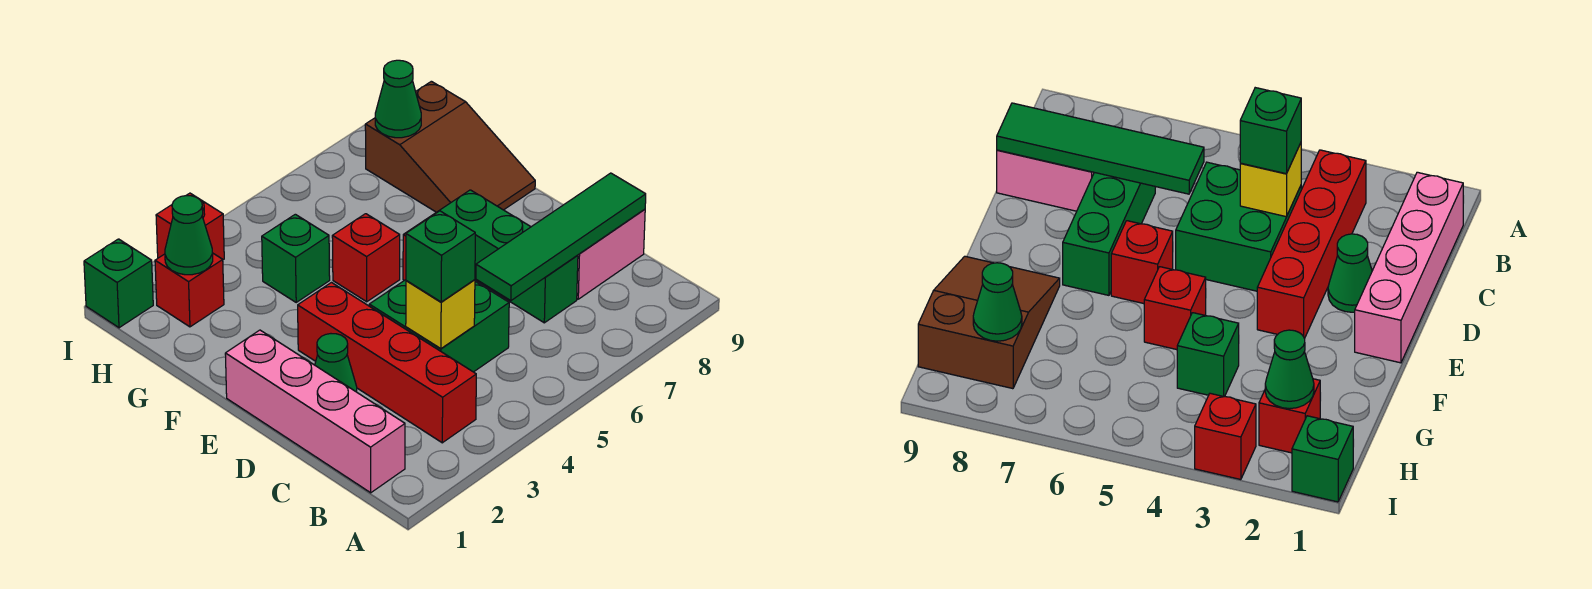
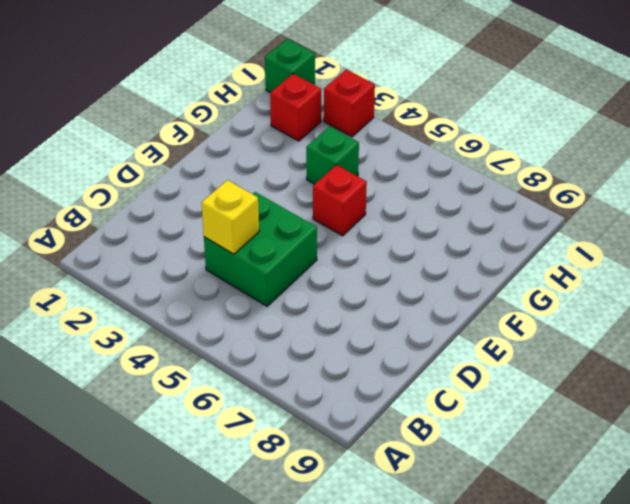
none -> pink 1x4 brick [225,330,405,493]
none -> red 1x4 brick [298,283,476,443]
none -> green 1x3 brick [438,190,578,323]

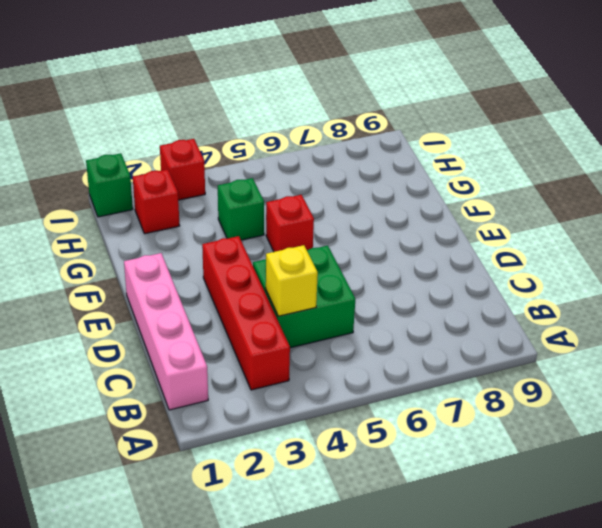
none -> green 1x3 brick [438,190,578,323]
none -> pink 1x2 brick [577,209,645,299]
none -> green 1x1 cone [315,334,357,392]

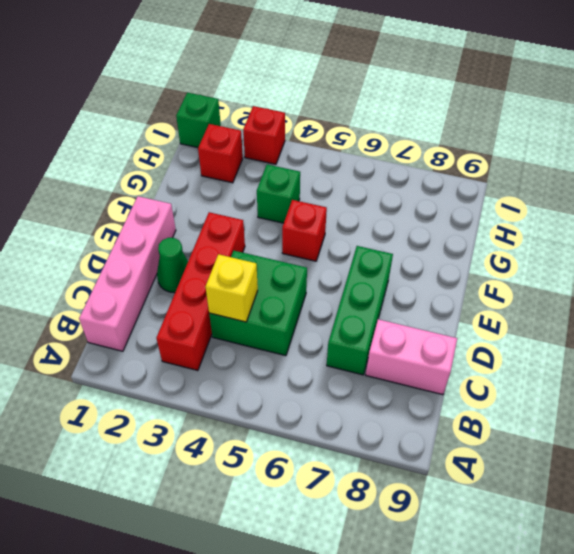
none -> red 1x1 brick [1111,221,1173,304]
none -> brown 2x3 slope [365,81,535,213]
none -> green 1x4 tile [476,173,646,301]

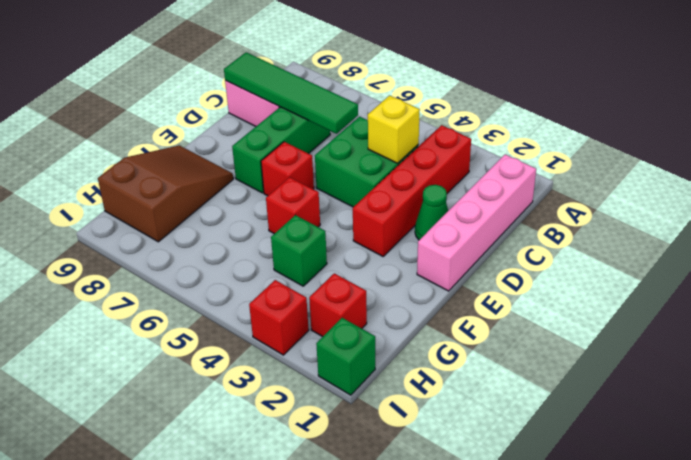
none -> green 1x1 cone [165,196,213,275]
none -> green 1x1 cone [375,60,421,138]
none -> green 1x1 brick [406,211,475,302]

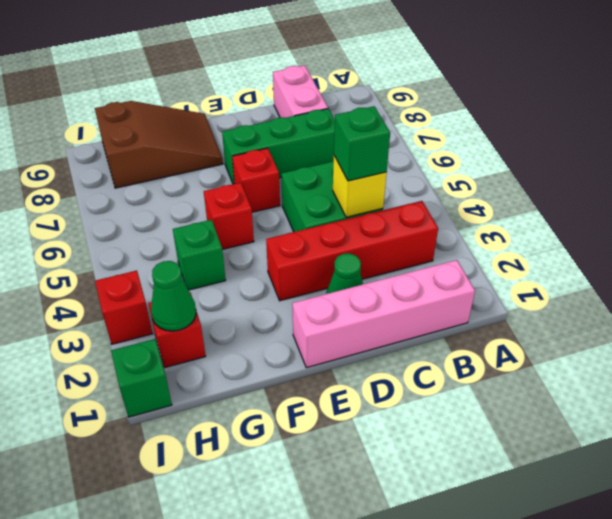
none -> green 1x4 tile [476,173,646,301]
none -> green 1x1 cone [375,60,421,138]

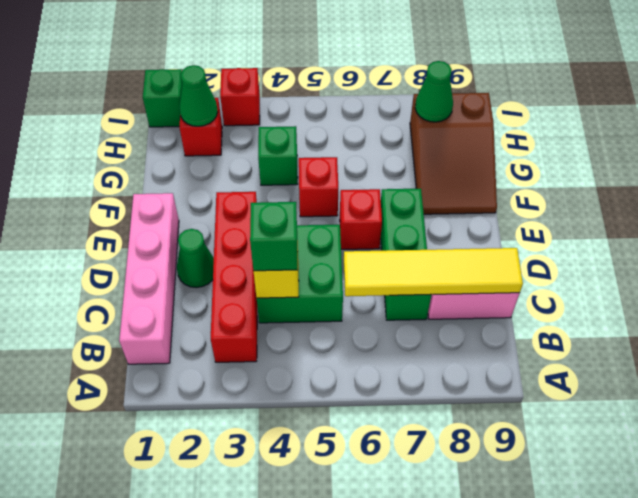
yellow 1x4 tile [344,248,523,296] -> green 1x4 tile [476,173,646,301]

